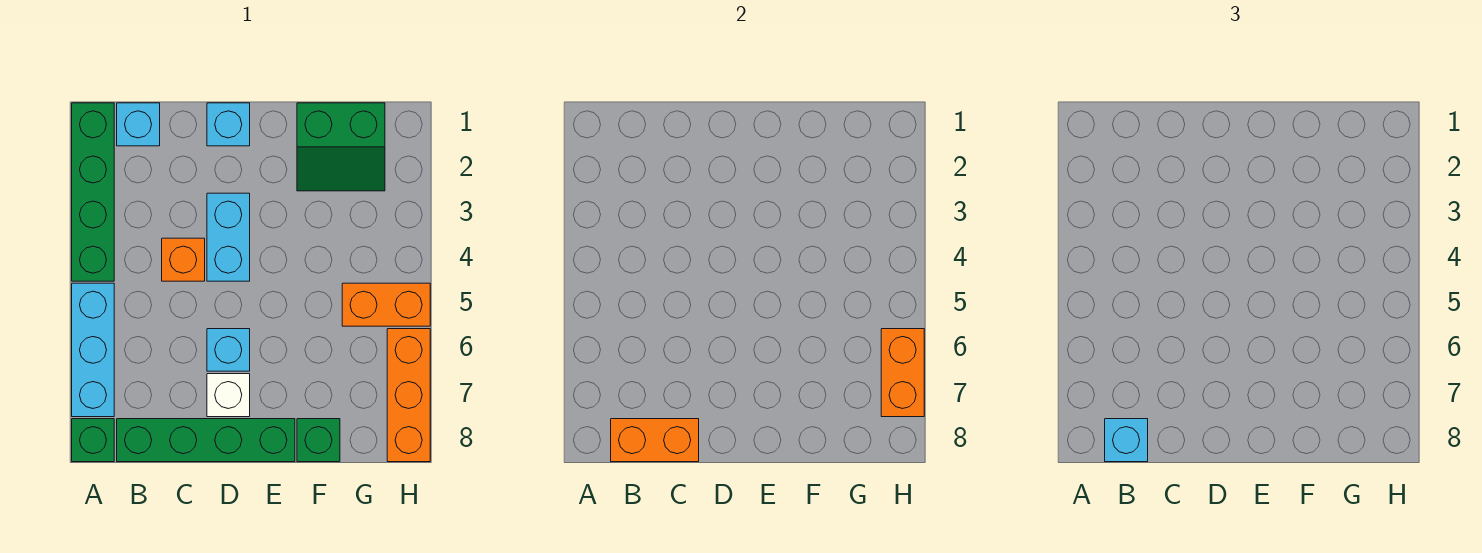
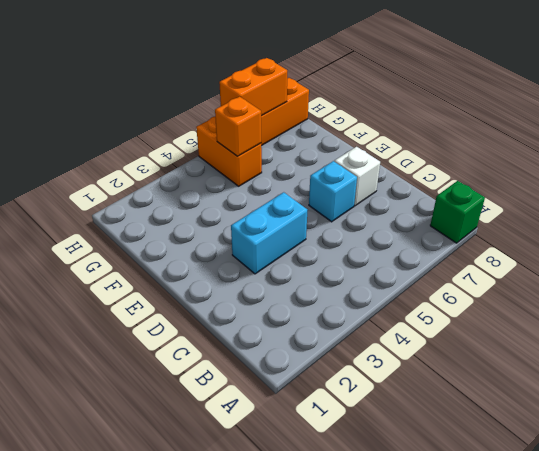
orange 1x1 brick [215,97,261,156] -> orange 1x1 brick moved to [162,238,205,281]
none -> green 1x4 brick [72,103,114,281]
none -> cyan 1x3 brick [72,283,114,417]
none -> cyan 1x1 brick [117,103,160,146]

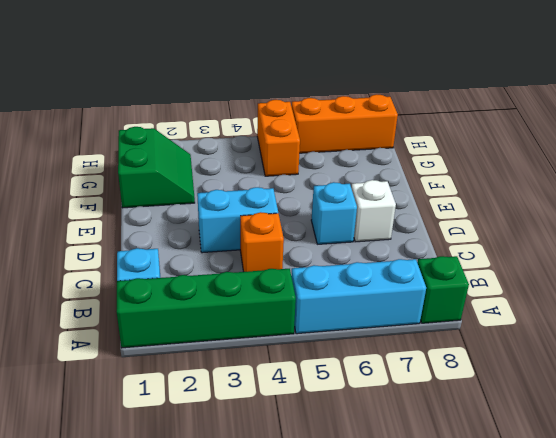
none -> green 1x4 brick [117,419,295,462]
none -> cyan 1x1 brick [207,103,250,146]
none -> green 1x1 brick [297,419,340,462]

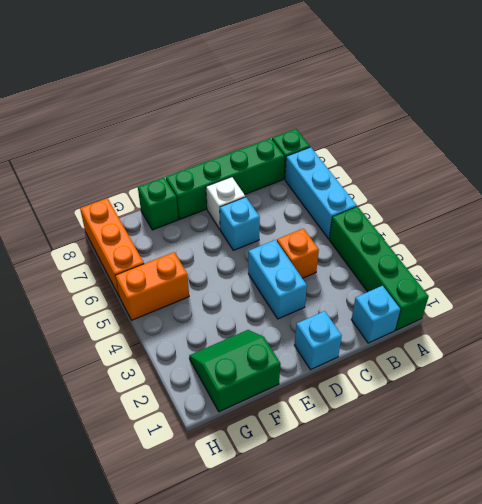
none -> orange 1x2 brick [611,419,699,462]
none -> orange 1x2 brick [881,329,924,417]
none -> cyan 1x1 brick [1105,419,1148,462]

